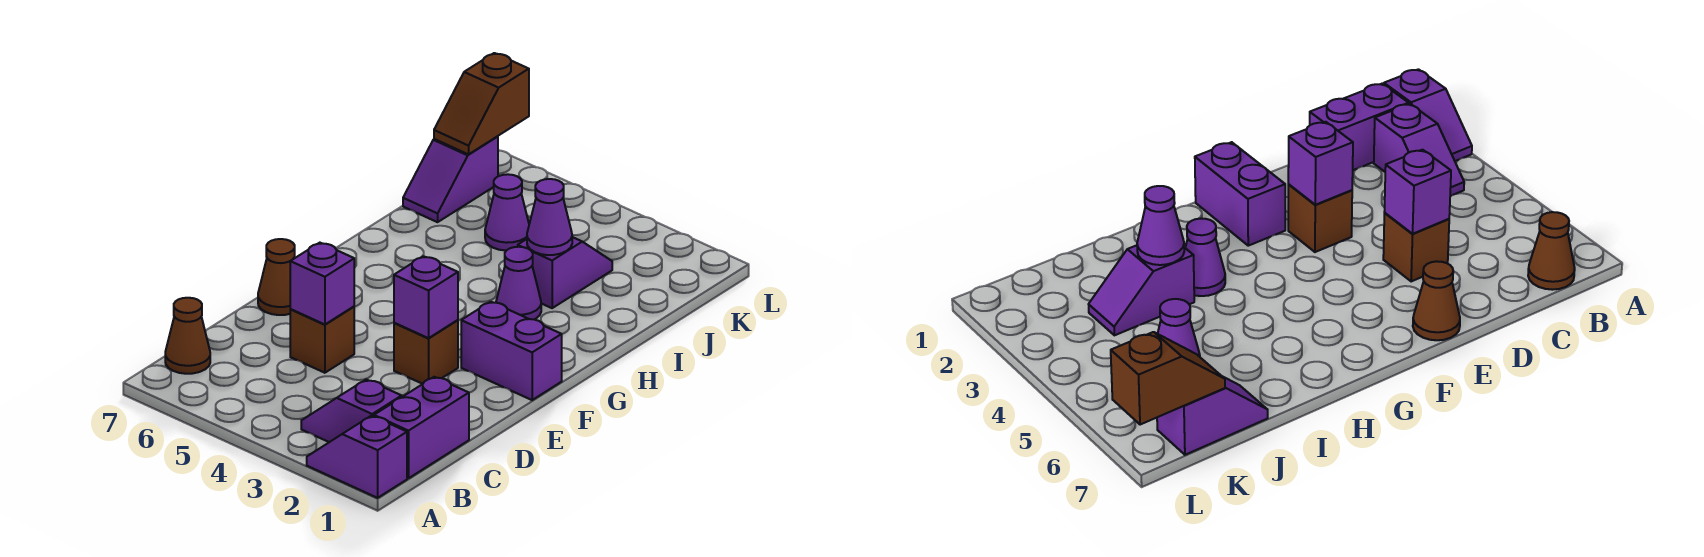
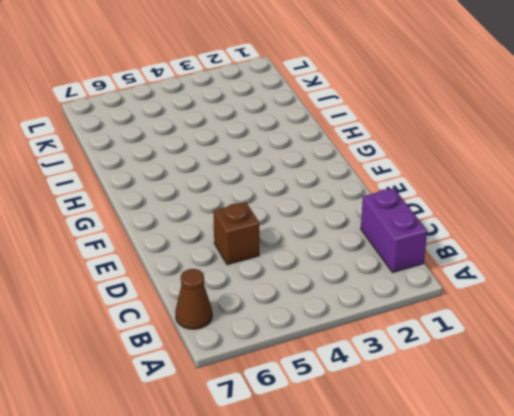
none -> purple 1x2 slope [307,416,407,498]
none -> purple 1x2 slope [301,379,402,442]
none -> brown 1x1 brick [394,320,458,384]

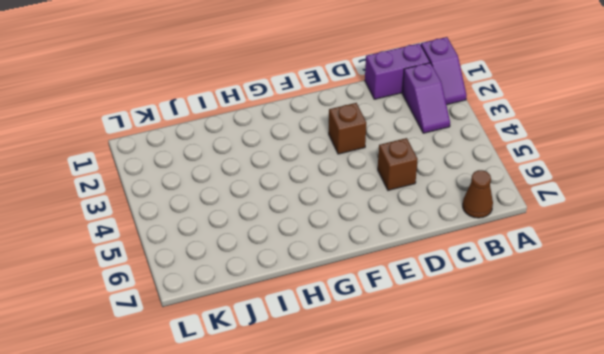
none -> brown 1x1 cone [258,239,295,315]
none -> purple 1x2 brick [461,302,562,400]
none -> purple 1x1 cone [496,247,541,320]

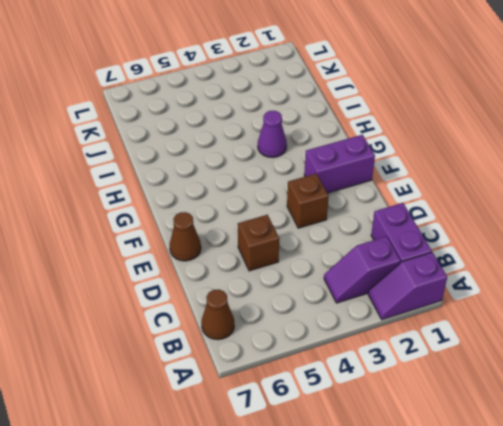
none -> purple 1x2 slope [518,237,612,308]
none -> purple 1x1 cone [485,174,529,251]
none -> purple 1x2 slope [403,136,498,222]

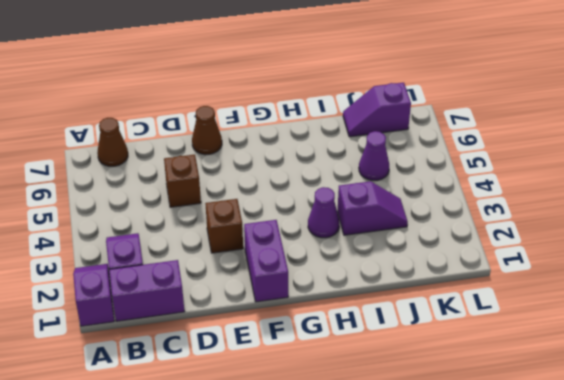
none -> purple 1x1 brick [290,243,354,324]
none -> purple 1x1 brick [394,256,458,338]
none -> purple 1x1 cone [527,179,572,255]

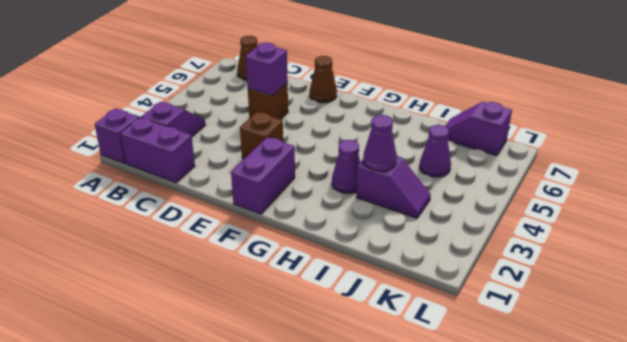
none -> purple 1x1 brick [394,256,458,338]
none -> brown 1x2 slope [434,53,529,154]

